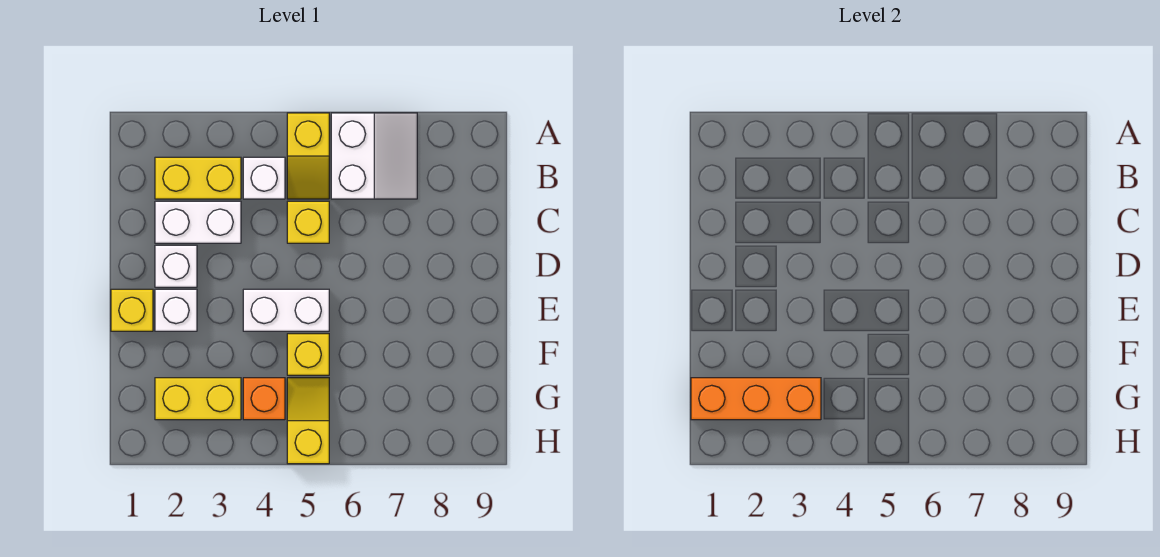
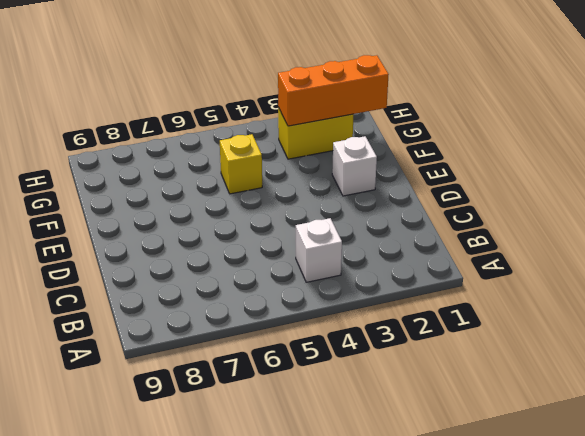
none -> yellow 1x2 slope [287,113,329,199]
none -> white 2x2 slope [331,113,417,199]
none -> yellow 1x2 brick [155,157,241,199]

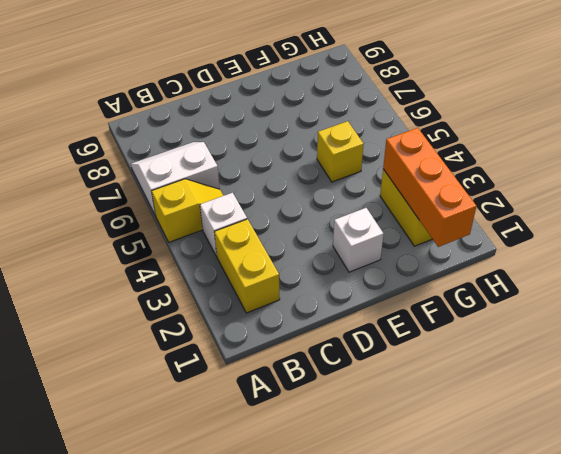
none -> white 1x2 brick [155,201,241,243]
none -> yellow 1x1 brick [287,201,329,243]
none -> white 1x1 brick [155,245,197,287]

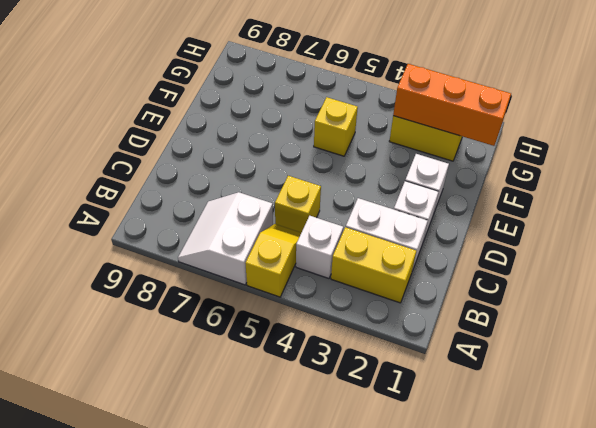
none -> yellow 1x1 brick [111,289,153,331]
none -> white 1x2 brick [243,289,329,331]
none -> orange 1x1 brick [243,378,285,420]

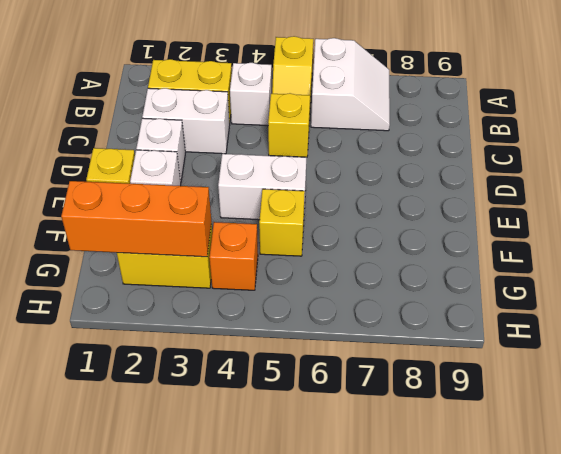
none -> yellow 1x2 slope [287,378,329,464]

